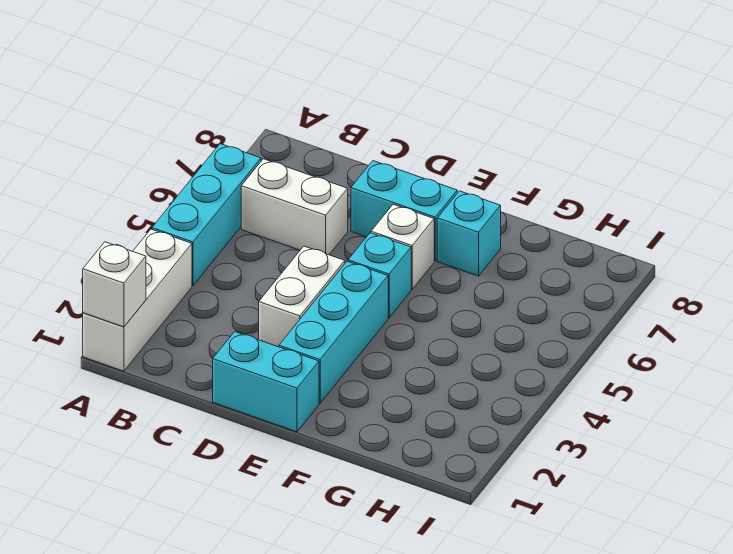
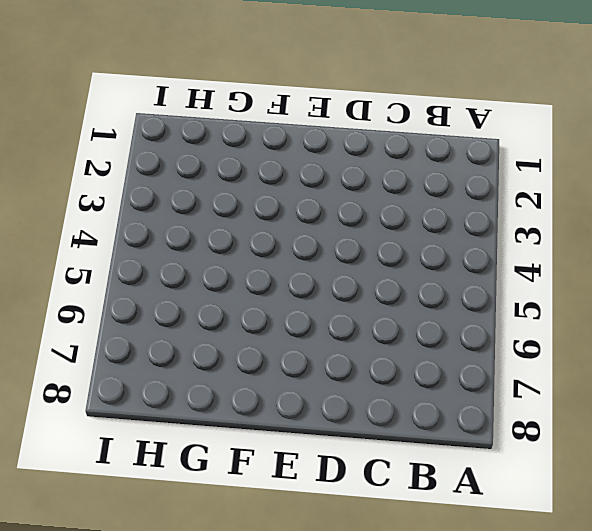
none -> white 1x3 brick [83,229,192,371]
none -> cyan 1x3 brick [152,144,261,286]

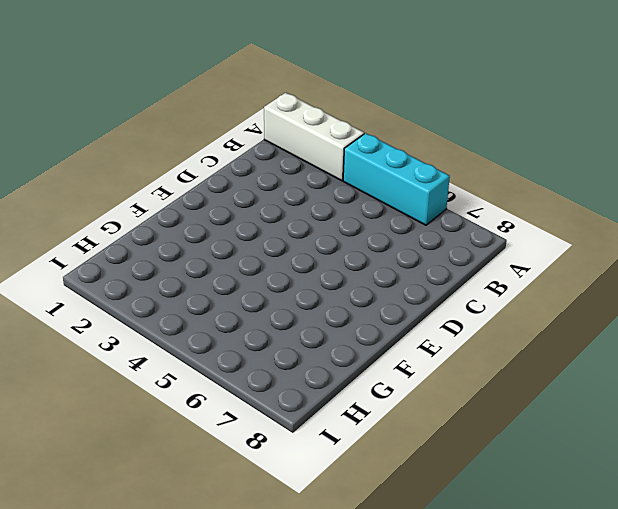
none -> white 1x2 brick [241,159,348,255]
none -> cyan 1x2 brick [213,332,319,432]

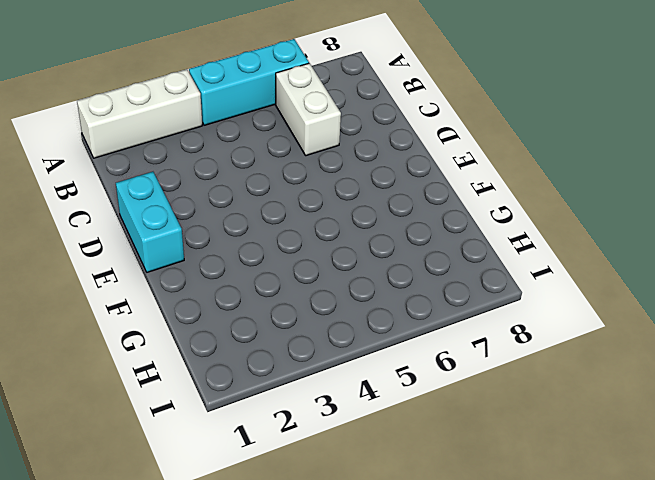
none -> white 1x2 brick [259,246,345,347]
none -> cyan 1x2 brick [351,161,457,261]

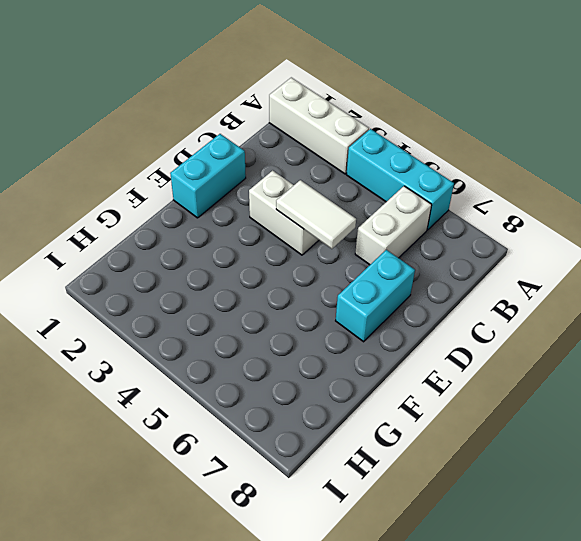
white 1x2 tile [276,180,356,249] -> none
none -> cyan 1x3 brick [279,261,388,403]
none -> cyan 1x1 brick [348,233,411,318]

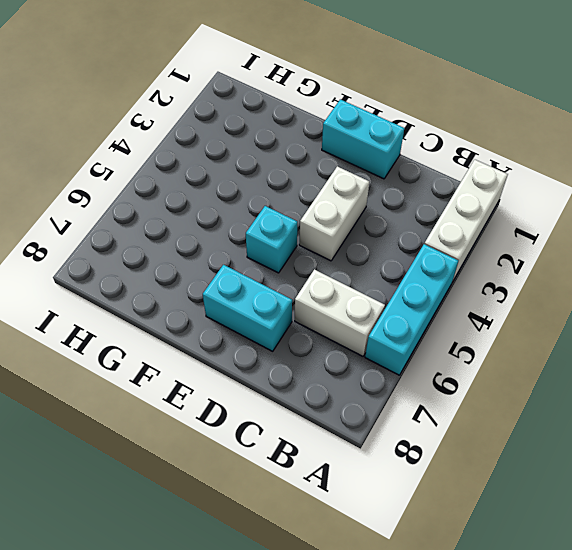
none -> cyan 1x3 brick [279,261,388,403]
none -> white 1x1 brick [371,204,434,289]

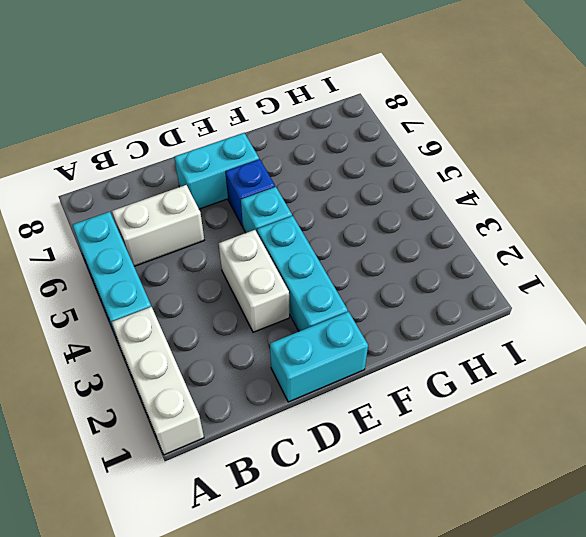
blue 1x1 brick [225,159,275,226] -> white 1x1 brick [371,204,434,289]
none -> cyan 1x1 brick [437,191,501,276]
none -> white 1x1 brick [83,242,146,327]

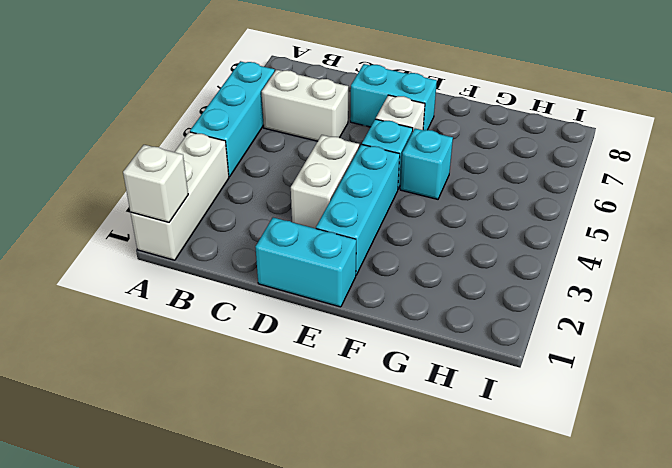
cyan 1x1 brick [400,129,453,199] -> cyan 1x1 brick moved to [437,191,501,276]

